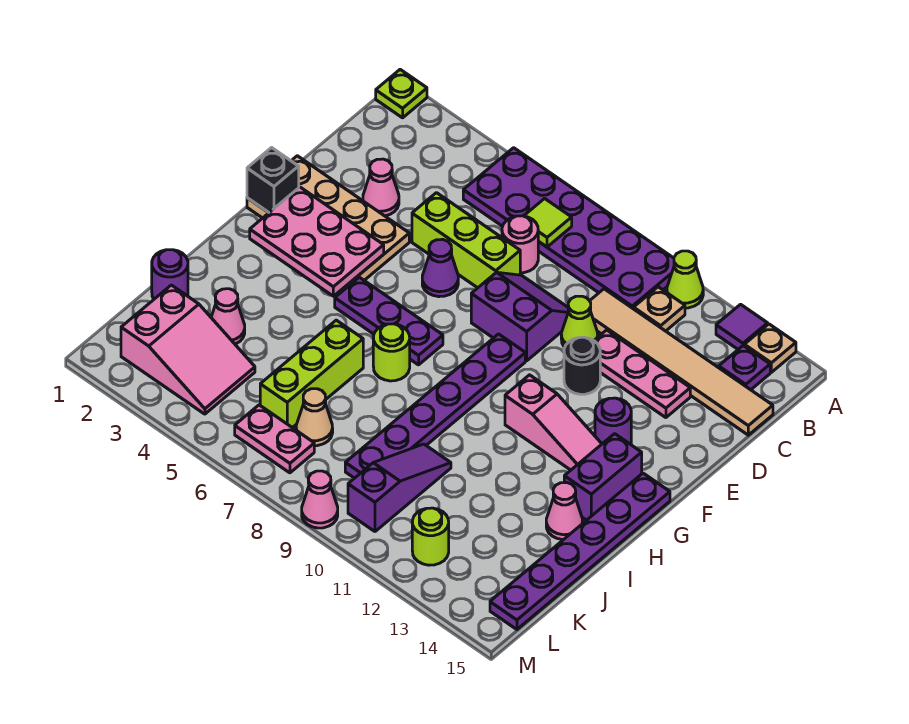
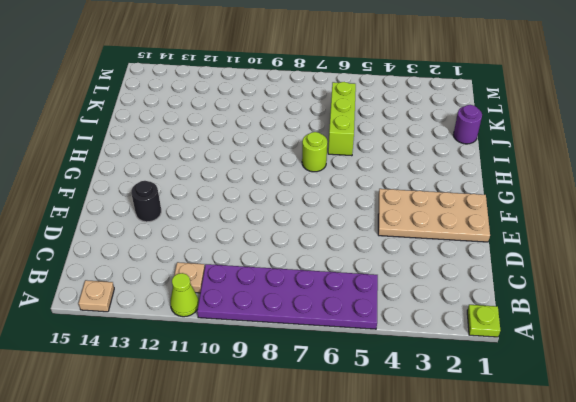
black 1x1 round brick [131,181,161,222] -> black 1x1 round brick moved to [564,337,600,394]
none -> purple 1x1 tile [716,304,768,349]
none -> purple 1x1 plate [719,346,770,390]
none -> pink 1x1 round brick [502,216,539,273]
none -> tan 1x6 tile [590,289,773,435]

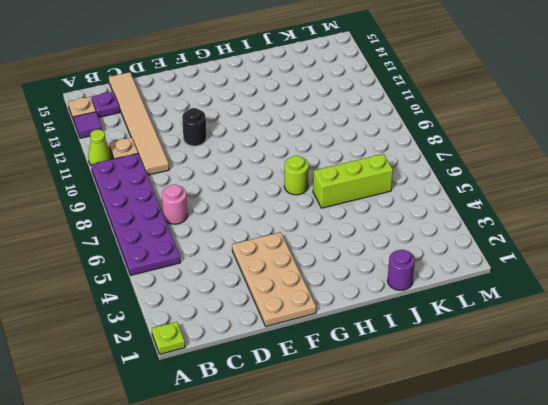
none -> pink 1x1 cone [363,159,399,216]
none -> lime 1x3 brick [412,193,520,288]
none -> purple 2x2 slope [471,272,568,361]
none -> lime 1x1 cone [561,296,598,347]

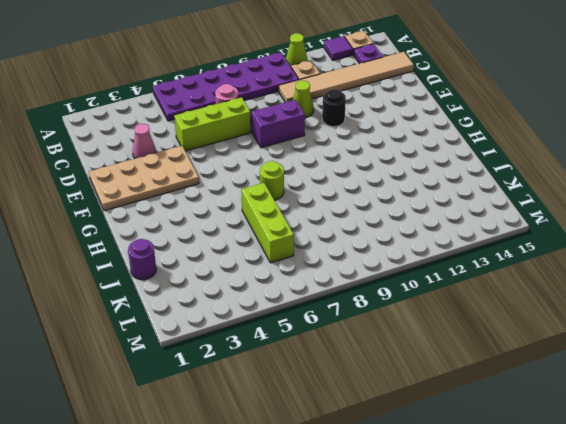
none -> lime 1x1 plate [376,70,427,118]
none -> pink 1x3 plate [594,330,690,418]
none -> purple 1x1 cone [422,239,458,297]
none -> purple 1x6 plate [345,334,525,478]

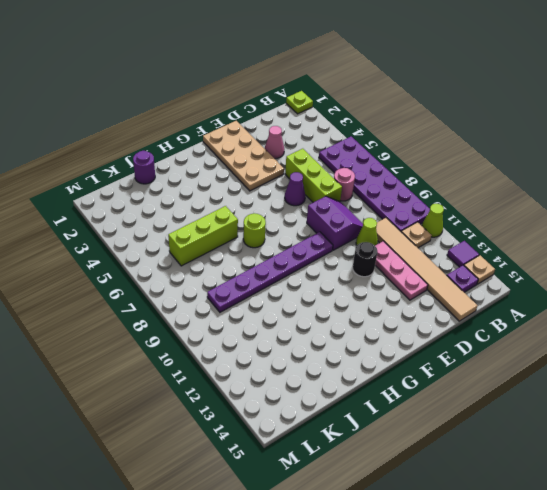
none -> purple 1x1 round brick [595,398,631,444]
none -> purple 1x3 plate [335,277,443,365]
none -> pink 1x3 slope [505,375,602,470]
none -> purple 1x2 brick [564,434,642,520]

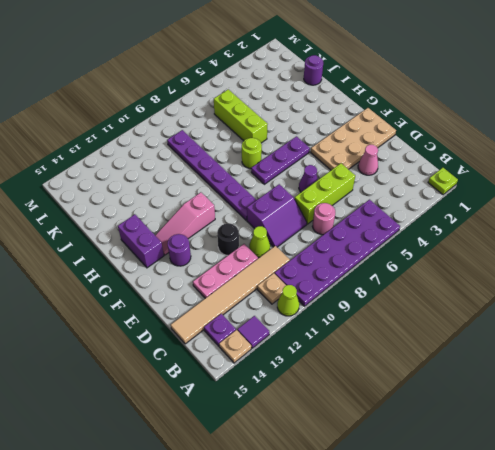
none -> purple 1x6 plate [490,473,670,629]
none -> pink 1x1 cone [546,482,583,540]
none -> pink 1x1 cone [211,289,245,344]
none -> purple 1x3 slope [348,444,451,531]

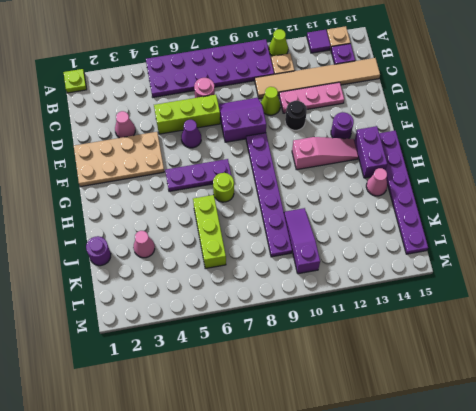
none -> pink 2x3 slope [121,285,255,414]
none -> tan 1x1 cone [296,389,333,446]
none -> pink 1x2 plate [235,405,314,473]
none -> lime 1x1 round brick [412,508,449,565]

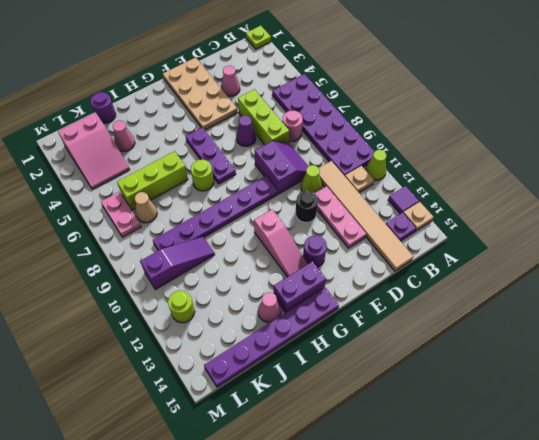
none -> pink 1x1 cone [302,471,338,528]
none -> lime 1x1 tile [524,199,572,247]
none -> black 1x1 brick [247,148,299,212]
none -> pink 2x3 plate [250,187,384,296]

